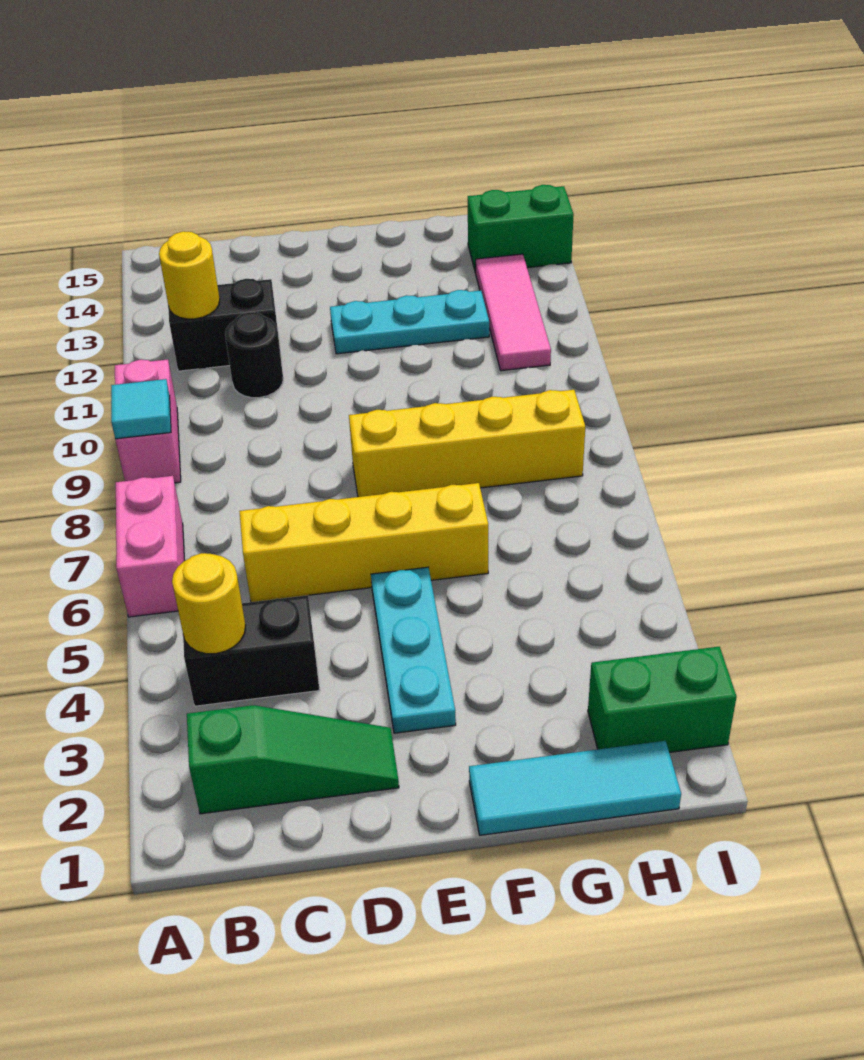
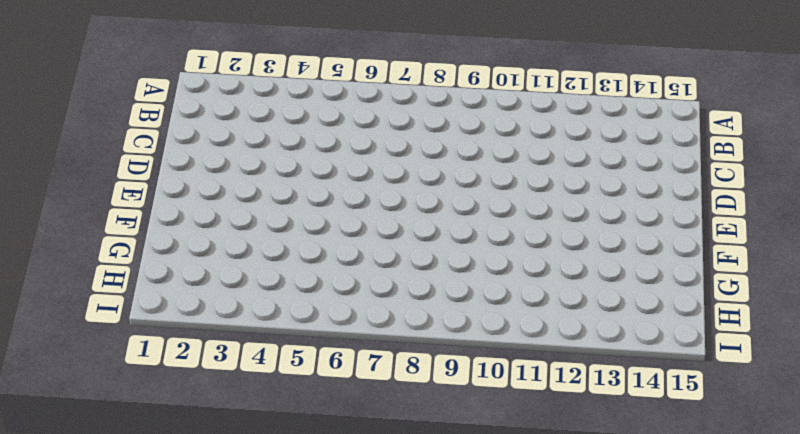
none -> pink 1x2 brick [116,476,185,617]
none -> pink 1x2 brick [115,359,181,483]
none -> green 1x3 slope [187,705,399,814]

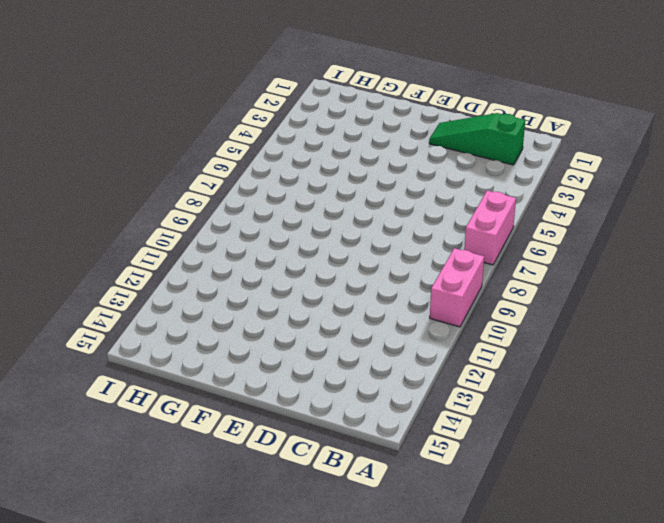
none -> black 1x2 brick [183,595,319,706]
none -> black 1x2 brick [168,279,279,371]
none -> yellow 1x4 brick [239,483,488,602]

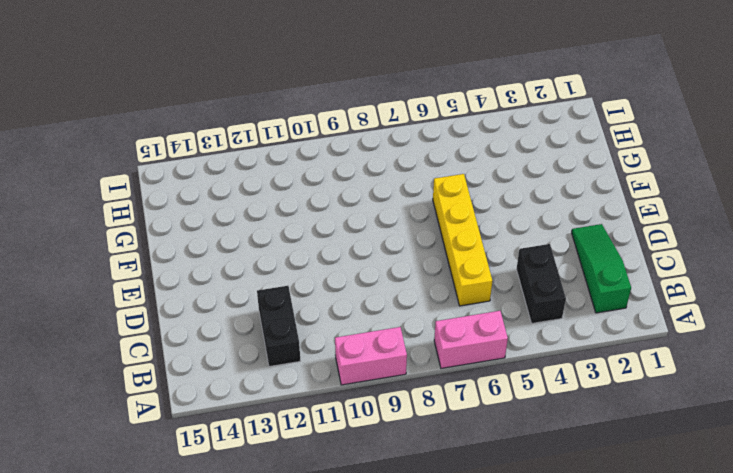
none -> black 1x1 round brick [225,312,283,398]
none -> cyan 1x3 plate [371,567,456,733]
none -> yellow 1x4 brick [349,390,585,497]

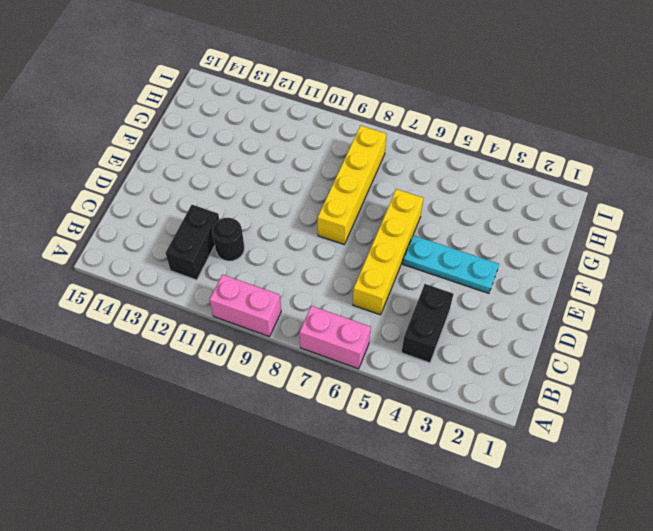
none -> green 1x3 slope [187,705,399,814]
none -> cyan 1x3 plate [330,290,489,354]
none -> cyan 1x3 tile [469,741,681,835]

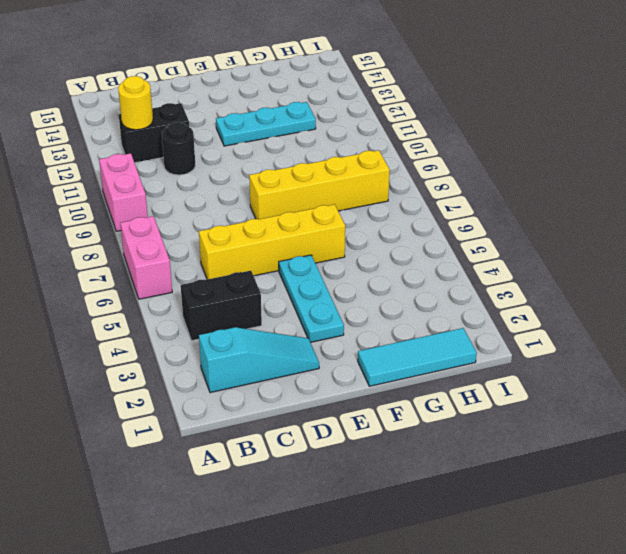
cyan 1x3 slope [199,327,319,393] -> green 1x3 slope [187,705,399,814]
none -> green 1x2 brick [588,646,737,752]
none -> pink 1x3 tile [476,254,551,371]
none -> green 1x2 brick [468,185,574,273]

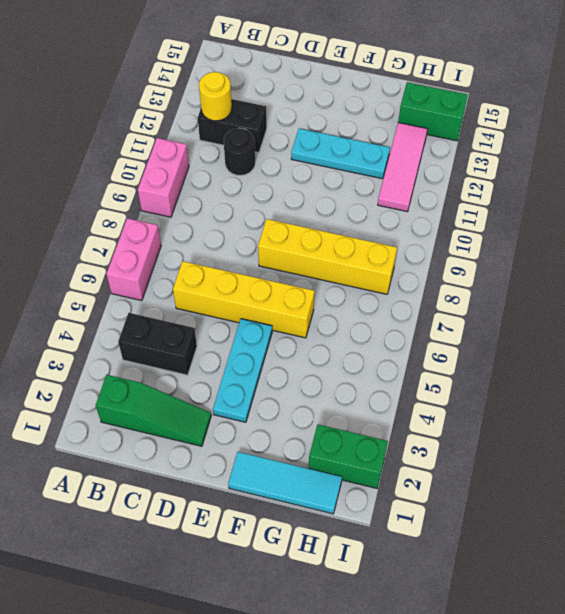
none -> cyan 1x1 tile [111,379,171,439]
none -> yellow 1x1 round brick [172,553,246,654]

